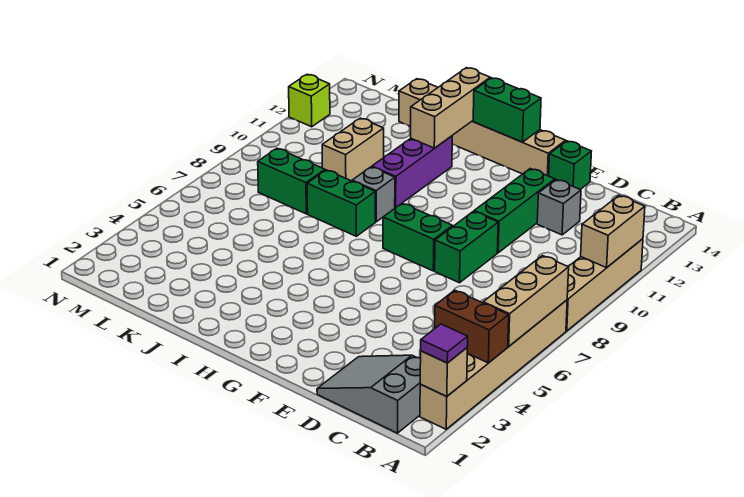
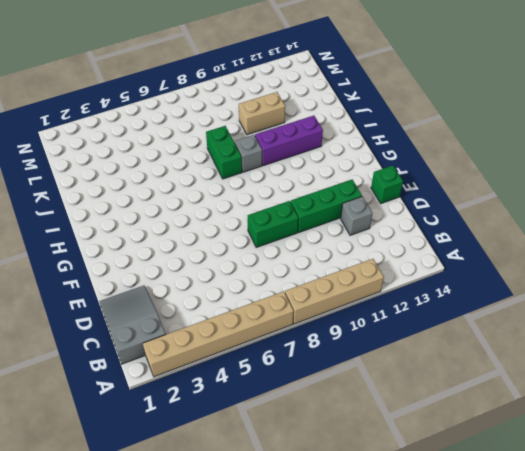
none -> green 1x2 brick [383,203,453,271]
none -> tan 1x6 brick [399,79,566,176]
none -> green 1x2 brick [258,148,325,214]

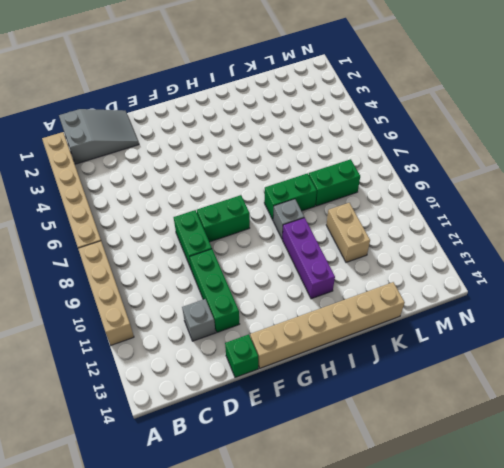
none -> lime 1x1 brick [289,74,330,127]
none -> tan 1x1 brick [420,348,467,397]
none -> brown 1x2 brick [435,290,509,363]

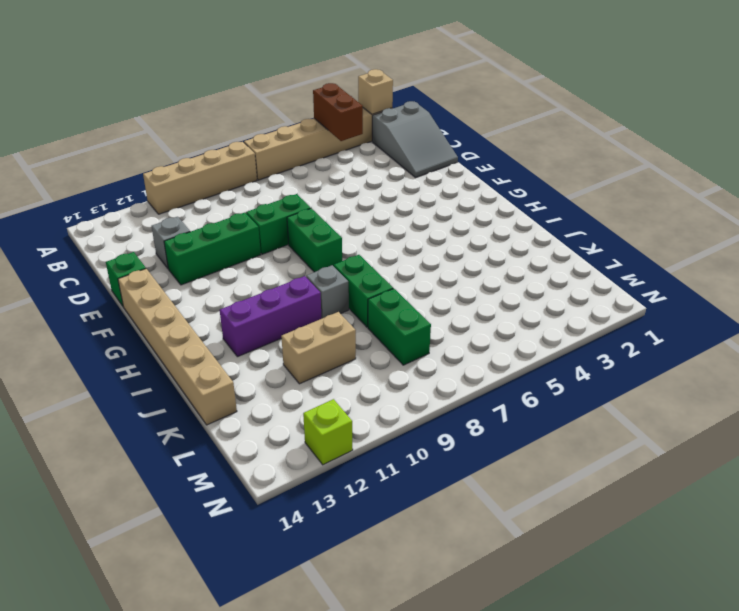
none -> tan 1x3 brick [483,256,569,346]
none -> tan 1x2 brick [581,196,645,268]
none -> green 1x2 brick [473,78,541,142]

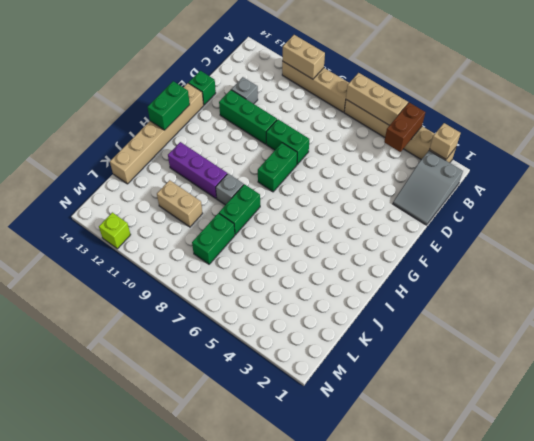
none -> tan 1x3 brick [411,68,490,148]
none -> purple 1x1 tile [421,324,468,363]

